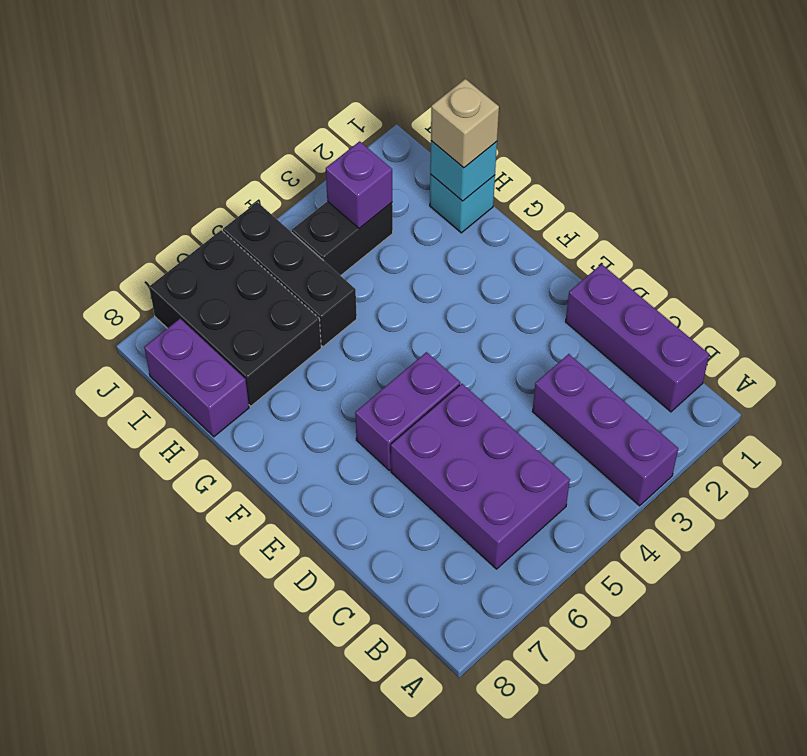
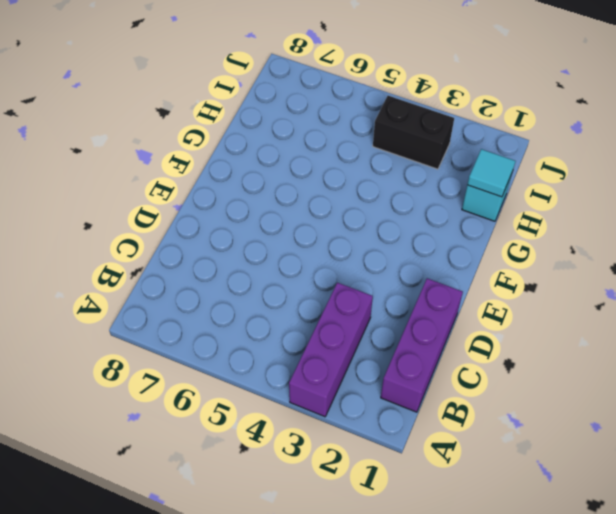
cyan 1x1 tile [467,149,515,197] -> cyan 1x1 brick [430,141,497,201]
none -> purple 2x3 brick [391,384,570,569]
none -> purple 1x2 brick [355,352,460,470]
none -> black 1x3 brick [223,202,357,347]

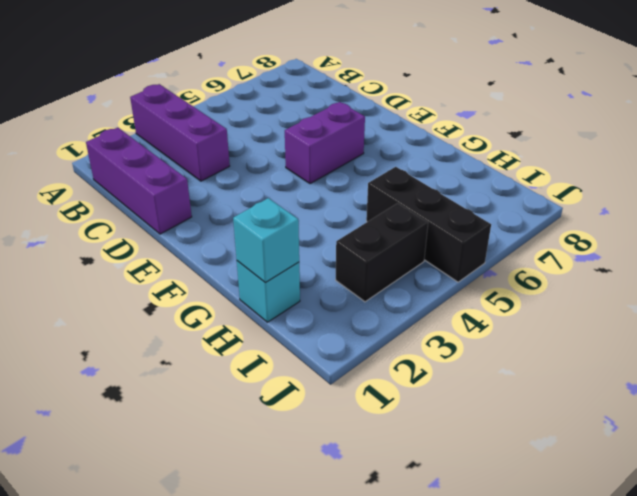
none -> purple 2x3 brick [391,384,570,569]
none -> black 2x3 brick [149,230,321,406]
none -> purple 1x2 brick [144,319,249,437]

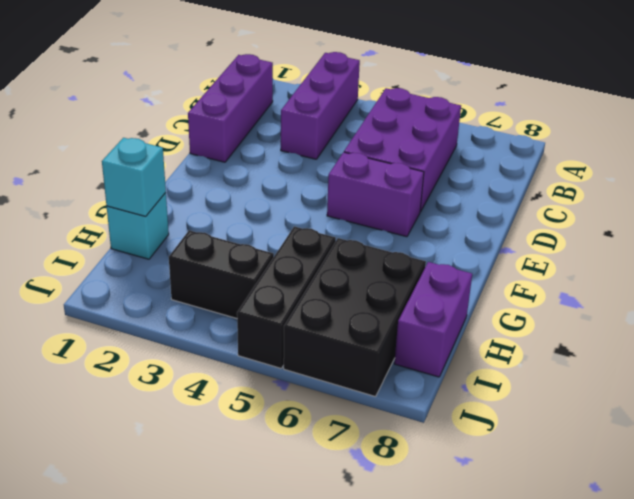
none -> purple 1x1 brick [326,141,392,228]
none -> tan 1x1 brick [431,79,499,168]

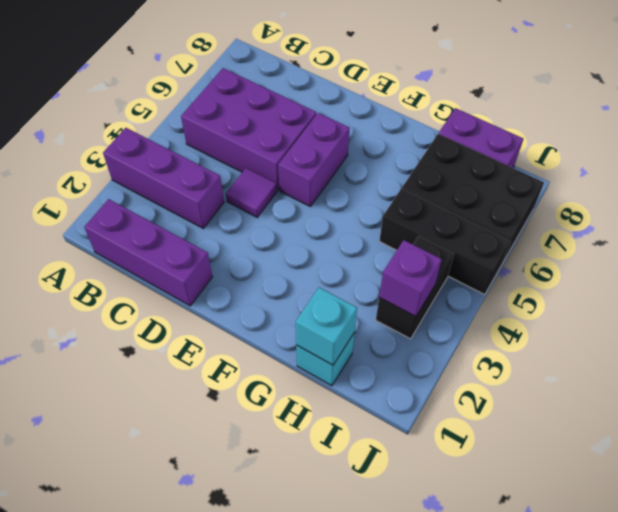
purple 1x1 tile [226,168,277,217] -> none
none -> tan 1x1 brick [431,79,499,168]

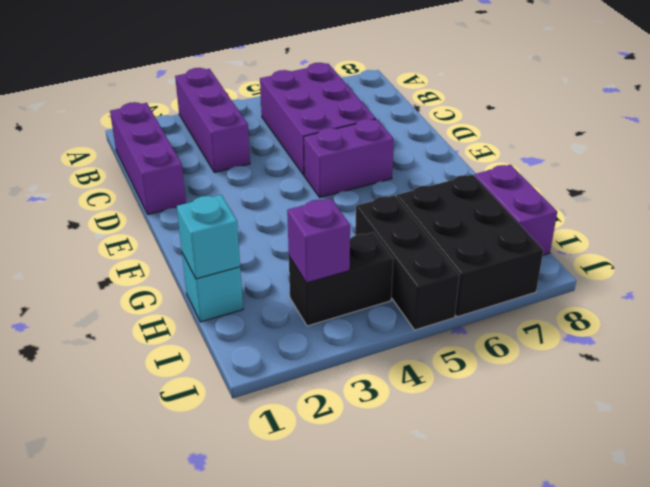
none -> tan 1x1 brick [431,79,499,168]

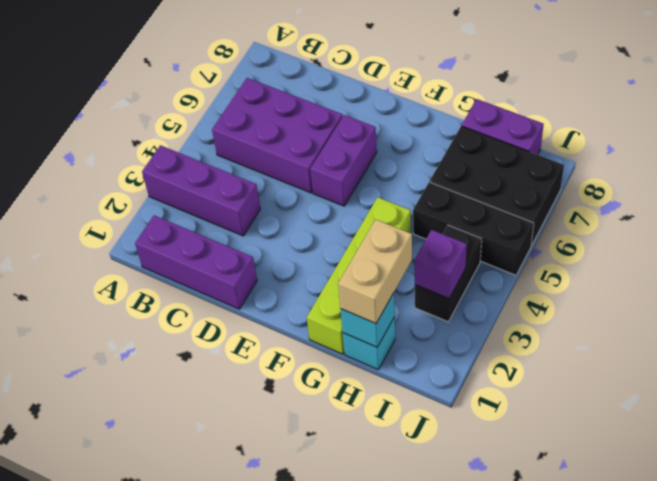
lime 1x4 brick [307,197,411,354] -> none
tan 1x2 brick [338,220,412,324] -> tan 1x1 brick [431,79,499,168]

